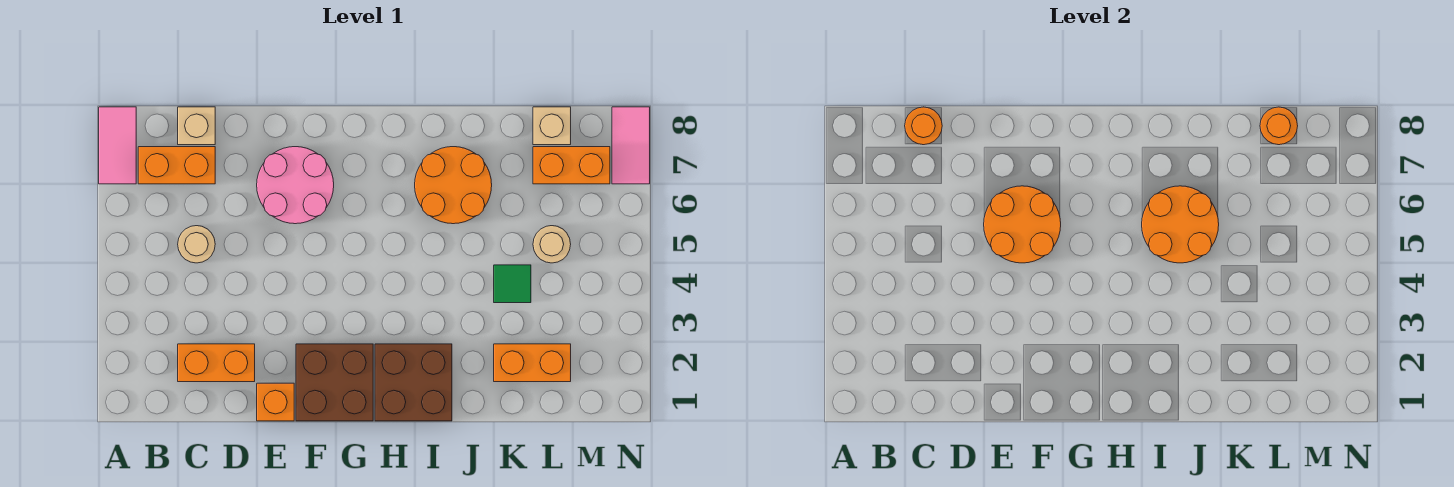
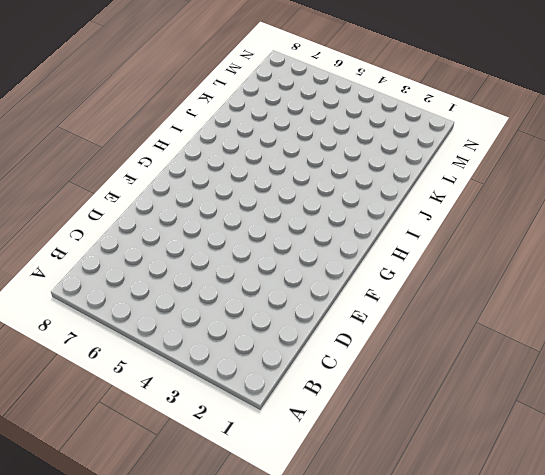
none -> pink 1x2 tile [99,107,136,184]
none -> orange 1x2 brick [138,147,215,184]
none -> orange 1x2 brick [178,344,255,382]

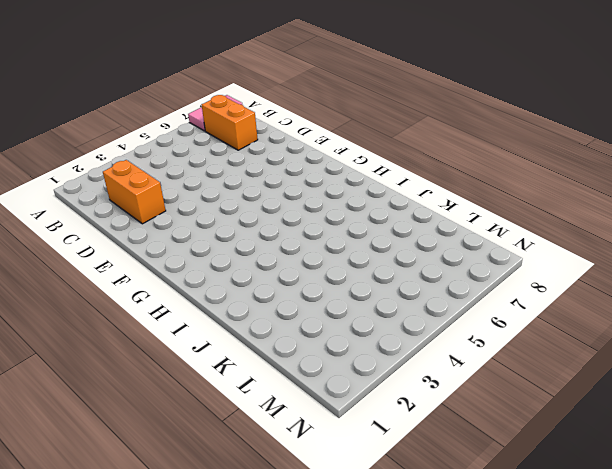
none -> tan 1x1 round brick [178,226,215,263]
none -> tan 1x1 brick [178,107,215,145]
none -> orange 1x1 brick [257,383,294,421]

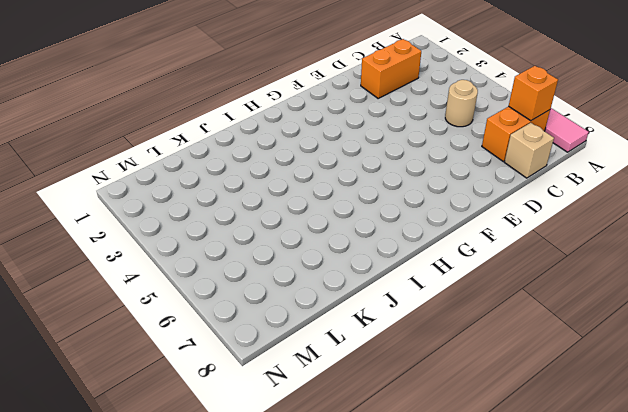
orange 1x1 brick [509,66,558,121] -> orange 1x1 brick moved to [257,383,294,421]
none -> pink 2x2 round brick [257,147,334,224]
none -> brown 2x2 brick [296,344,373,421]
none -> brown 2x2 brick [375,344,452,421]

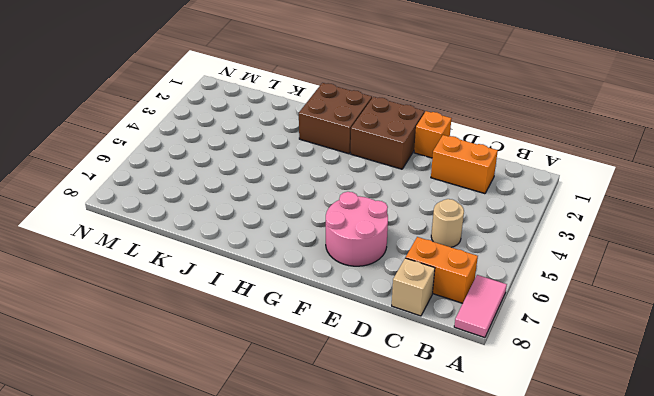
none -> orange 2x2 round brick [415,147,492,224]
none -> orange 1x2 brick [494,344,571,382]
none -> green 1x1 tile [494,265,531,303]

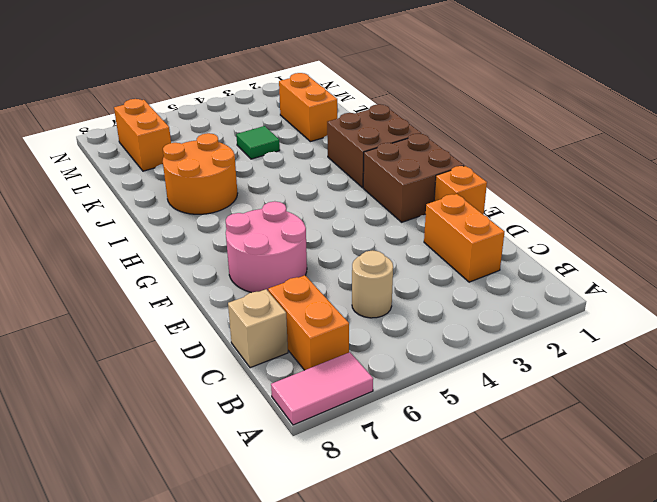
none -> tan 1x1 round brick [533,226,571,263]
none -> tan 1x1 brick [533,107,571,145]
none -> pink 1x2 tile [612,107,650,184]

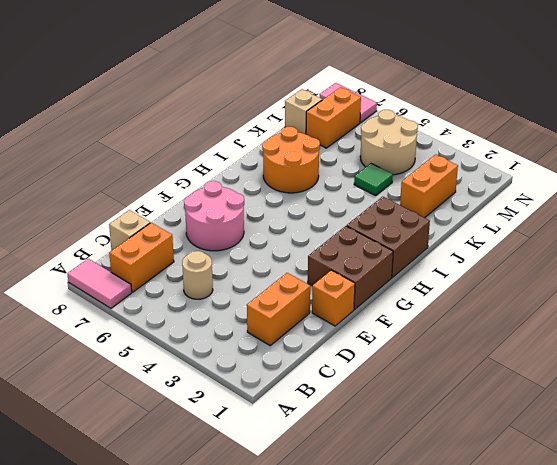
tan 2x2 round brick [360,110,418,175] -> tan 1x1 round brick [533,226,571,263]
none -> orange 1x1 round brick [905,107,942,145]
none -> orange 2x2 round brick [984,186,1061,263]
none -> orange 2x2 round brick [1142,186,1219,263]

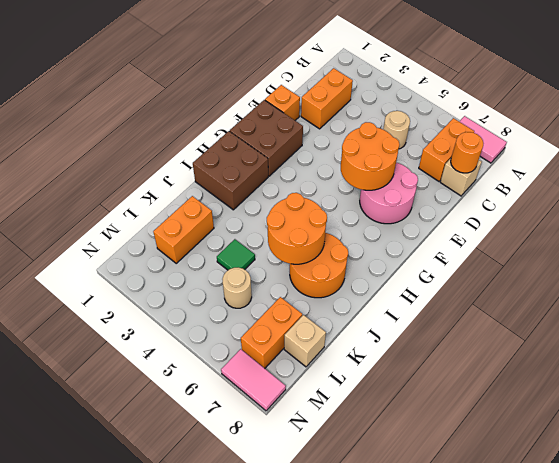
none -> orange 1x1 round brick [1260,107,1298,145]

